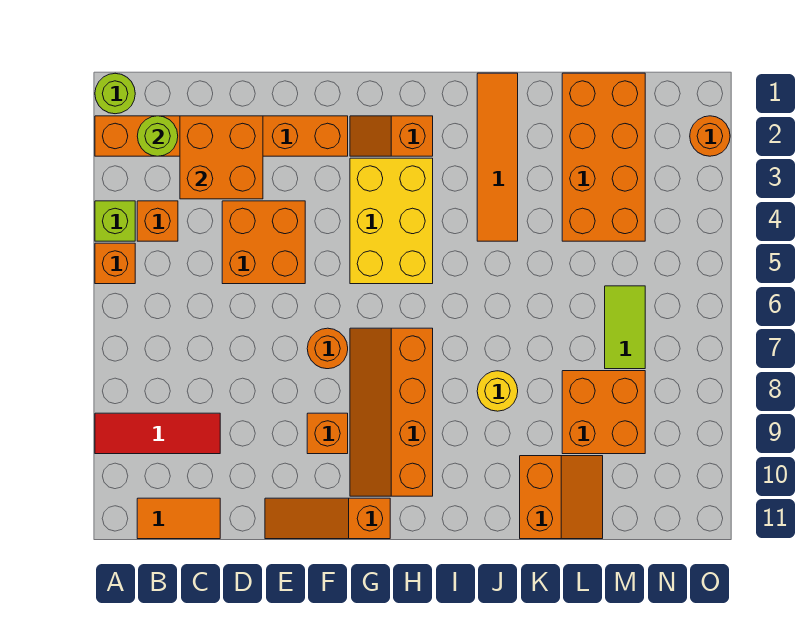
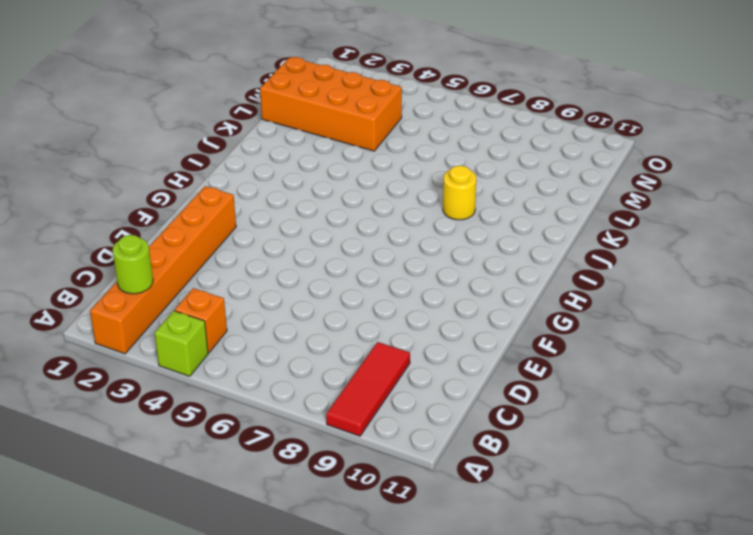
none -> lime 1x1 round brick [95,73,135,114]
none -> orange 1x1 brick [95,243,135,284]
none -> orange 1x2 tile [137,498,220,539]

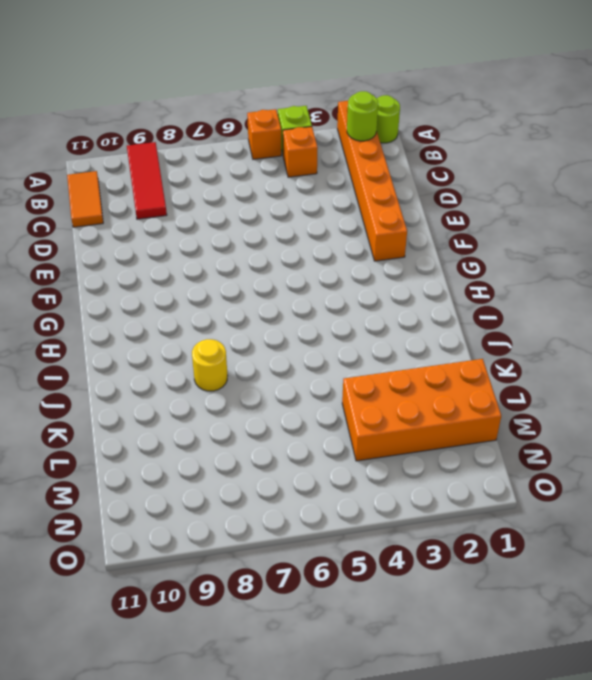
none -> orange 2x2 brick [222,201,305,284]
none -> orange 1x3 slope [265,498,390,539]
none -> orange 1x1 round brick [307,328,348,369]

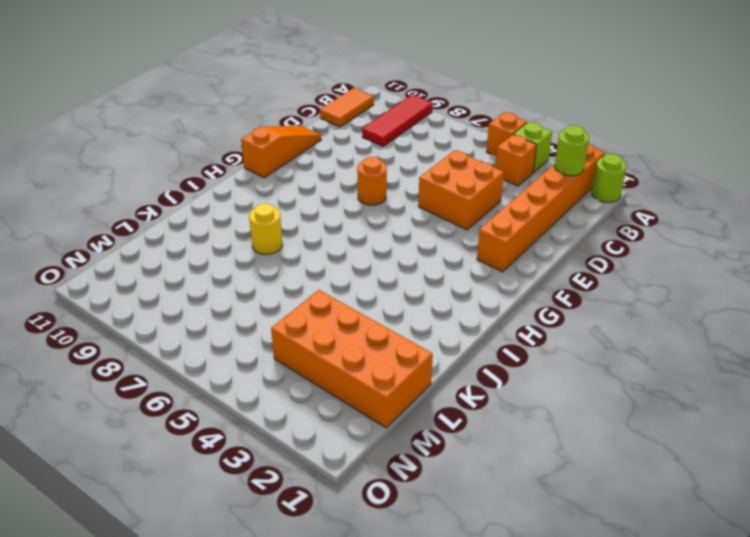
none -> orange 1x1 brick [307,413,348,454]
none -> orange 1x2 slope [350,116,433,156]
none -> yellow 2x3 brick [350,158,433,284]

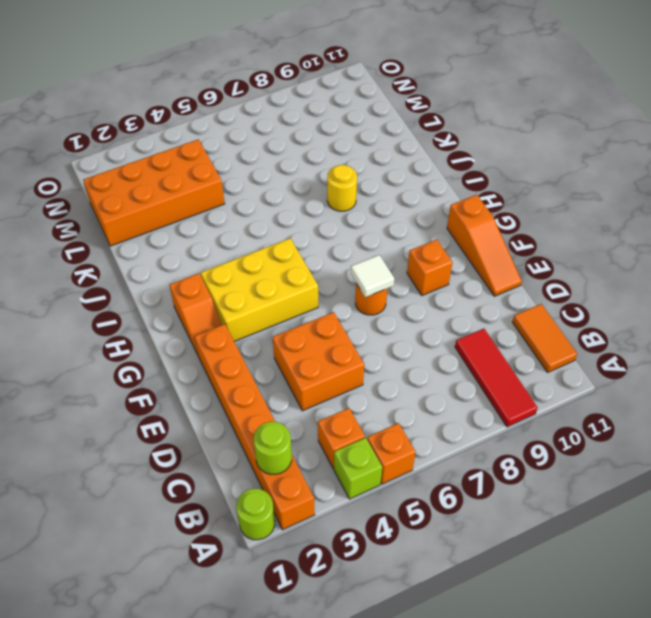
white 1x1 tile [351,255,394,297] -> none
none -> orange 2x4 slope [350,328,433,496]
none -> orange 1x4 tile [477,73,518,241]
none -> orange 2x2 slope [520,456,603,539]

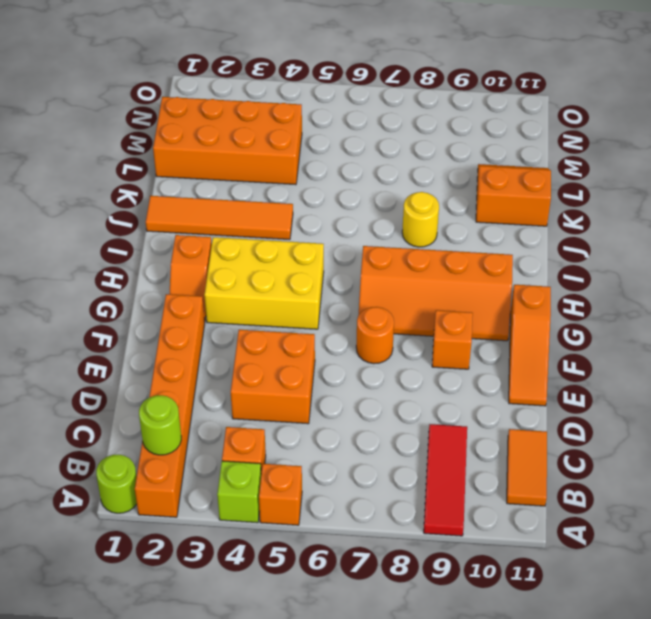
none -> orange 2x2 brick [562,371,645,454]
none -> lime 1x2 tile [605,286,645,369]
none -> orange 1x1 round brick [690,116,730,156]

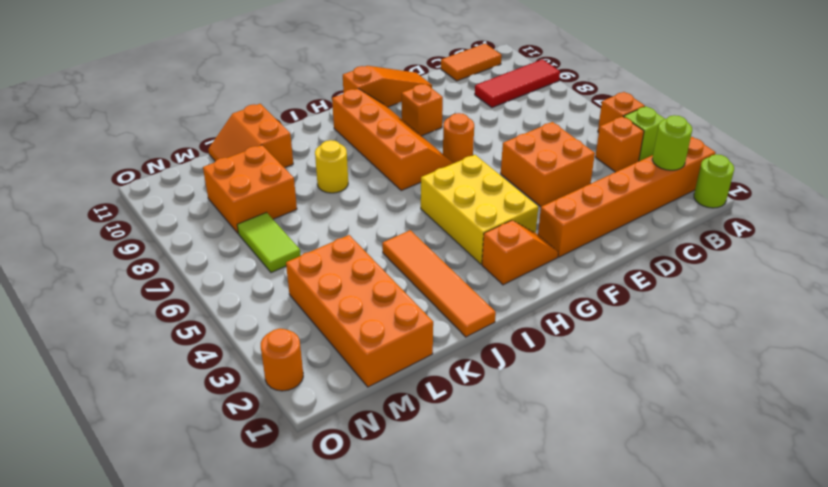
none -> orange 2x2 brick [180,116,263,199]

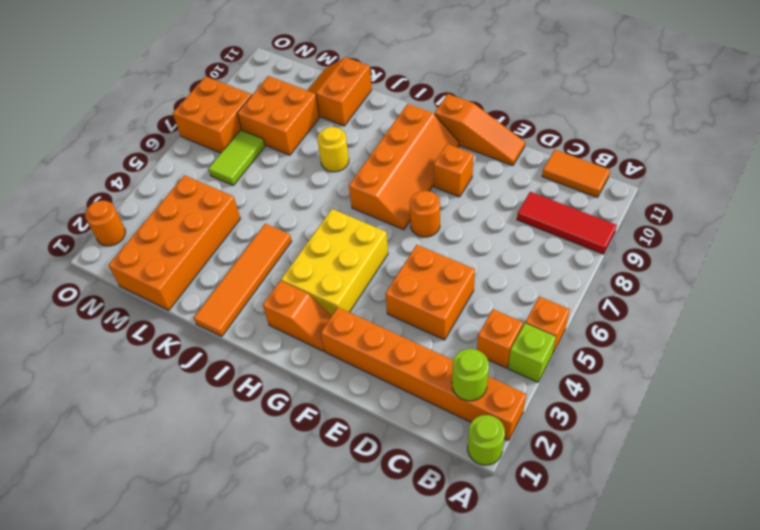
orange 2x2 brick [173,76,252,153] -> orange 2x2 brick moved to [180,116,263,199]

